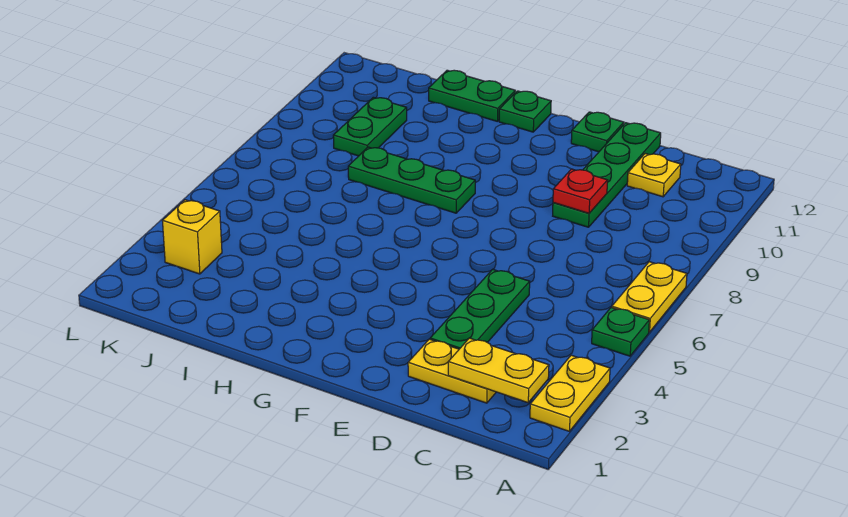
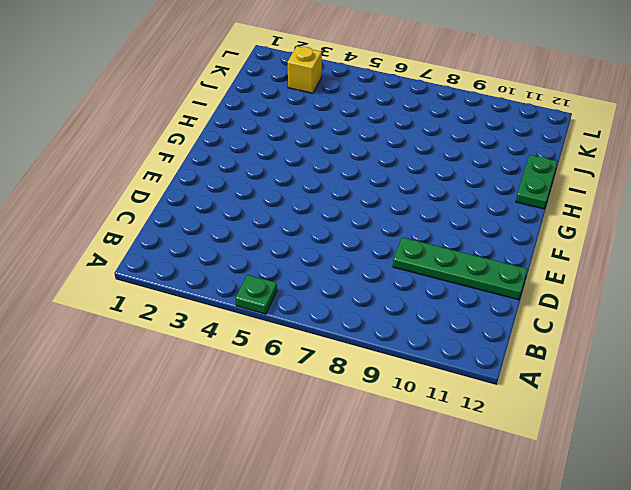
none -> yellow 1x2 plate [530,355,610,431]
none -> yellow 1x2 plate [612,262,687,332]
none -> yellow 1x2 plate [408,339,496,403]

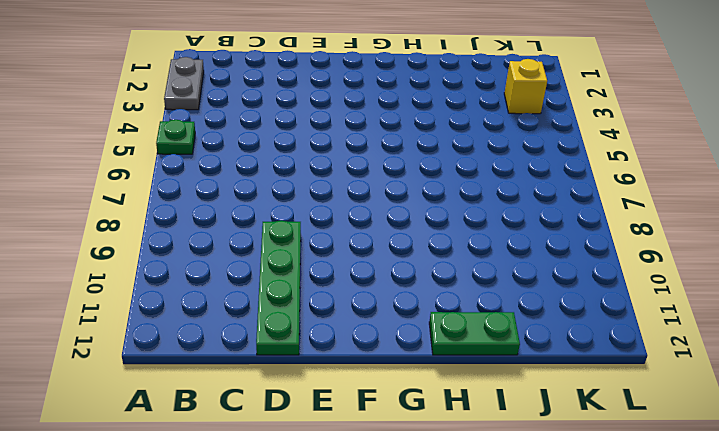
grey 1x2 plate [164,57,204,110] -> yellow 1x2 plate [530,355,610,431]
none -> yellow 1x2 plate [612,262,687,332]
none -> yellow 1x2 plate [408,339,496,403]
none -> yellow 1x1 plate [627,153,681,197]

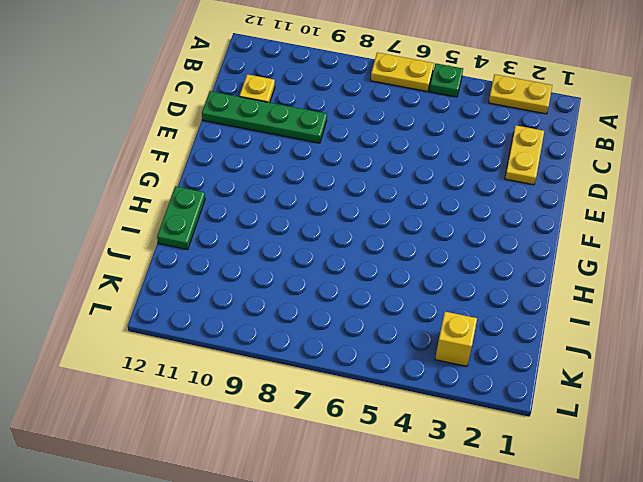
none -> green 1x3 plate [430,269,530,349]
none -> green 1x1 plate [571,112,624,152]
none -> green 1x3 plate [348,147,475,213]

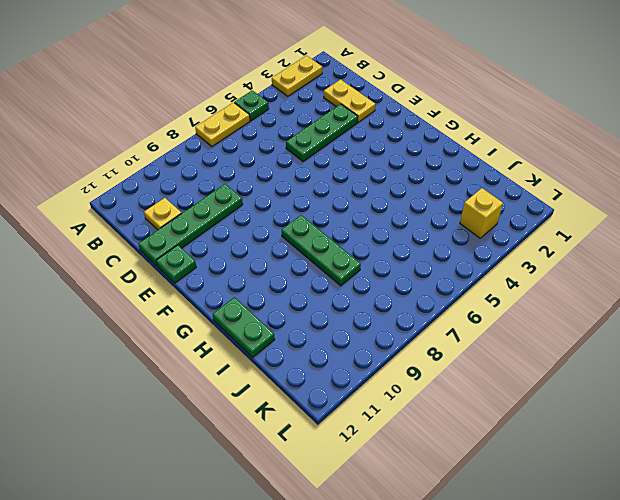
none -> green 1x1 plate [499,91,551,132]
none -> green 1x2 plate [333,97,407,156]
none -> yellow 1x2 plate [448,338,549,403]

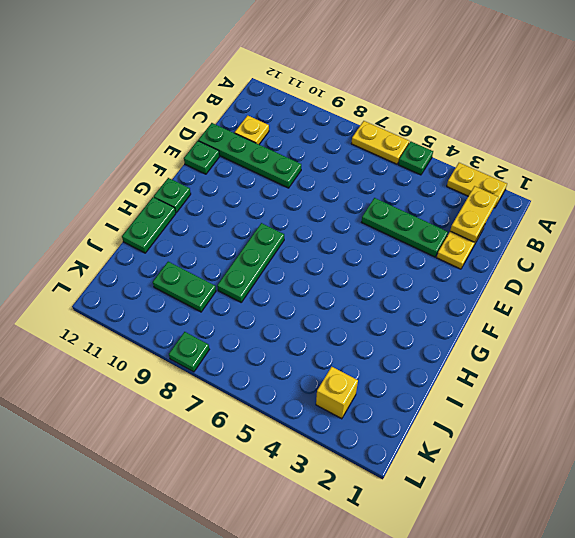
green 1x1 plate [169,332,209,372] -> none
none -> red 1x1 plate [553,169,608,213]

